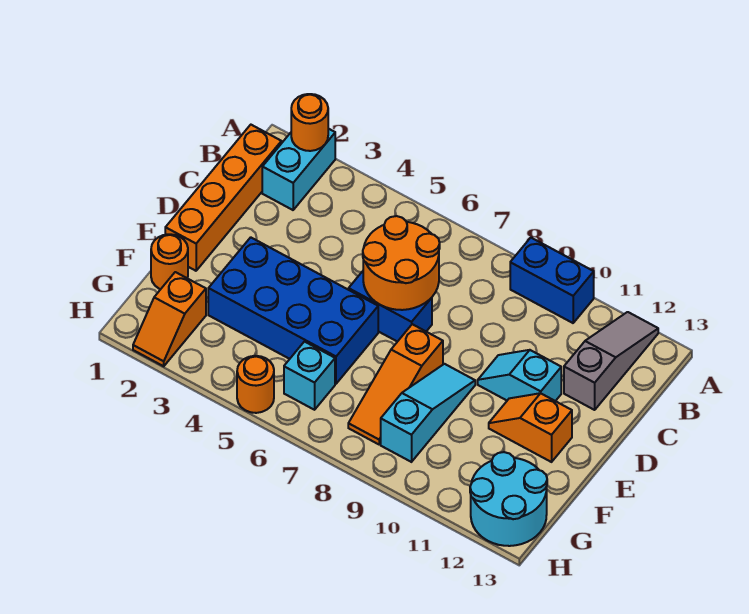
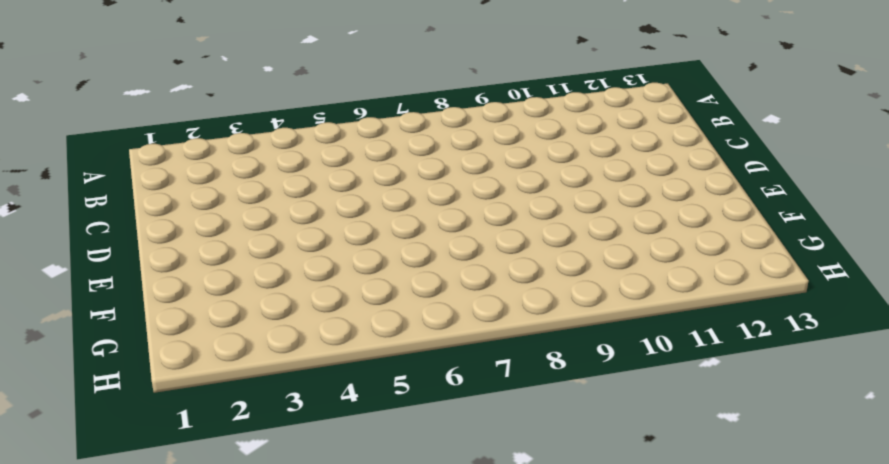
none -> cyan 1x2 brick [262,129,335,210]
none -> blue 1x2 brick [510,238,594,323]
none -> grey 1x3 slope [564,312,658,410]

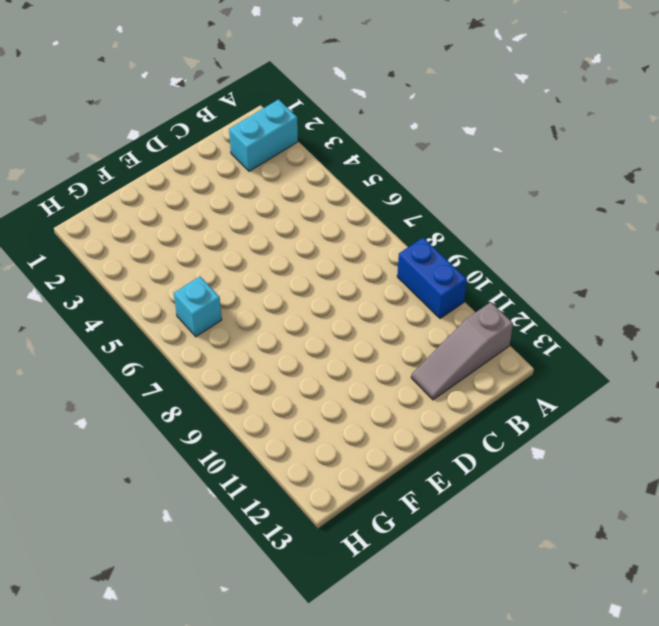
grey 1x3 slope [411,302,513,400] -> grey 1x3 slope turned to [564,312,658,410]
none -> orange 1x4 brick [165,125,281,271]
none -> blue 1x2 brick [349,271,432,342]
none -> cyan 1x2 slope [478,350,561,401]

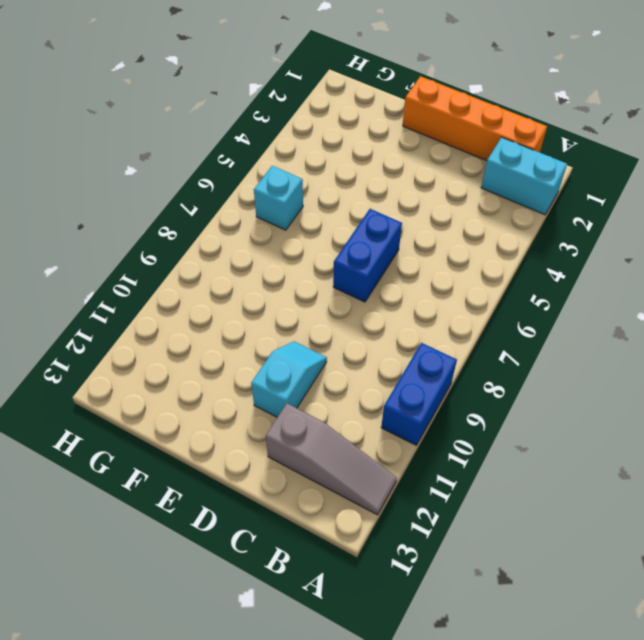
none -> blue 2x4 brick [208,237,378,384]
none -> orange 1x3 slope [348,324,443,444]
none -> cyan 1x3 slope [381,364,475,462]

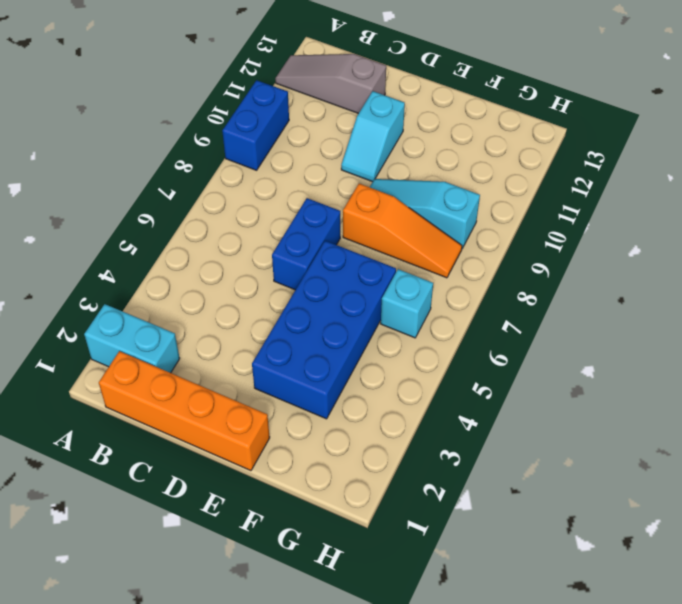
none -> orange 1x2 slope [489,393,572,462]
none -> orange 1x1 round brick [151,234,188,289]
none -> orange 1x2 slope [133,272,206,366]

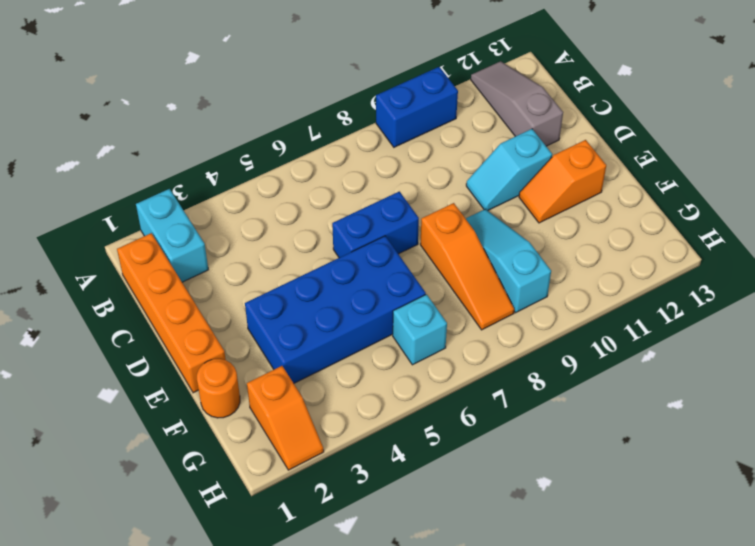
none -> cyan 2x2 round brick [470,452,547,546]
none -> orange 1x1 round brick [237,356,274,413]
none -> orange 1x1 round brick [291,94,328,151]

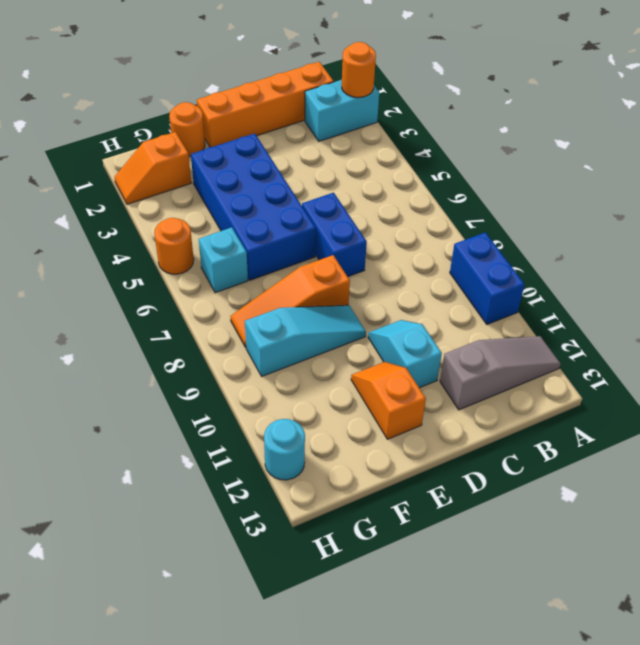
cyan 1x1 round brick [264,419,305,480] -> cyan 2x2 round brick [470,452,547,546]
none -> orange 2x2 round brick [363,216,440,310]

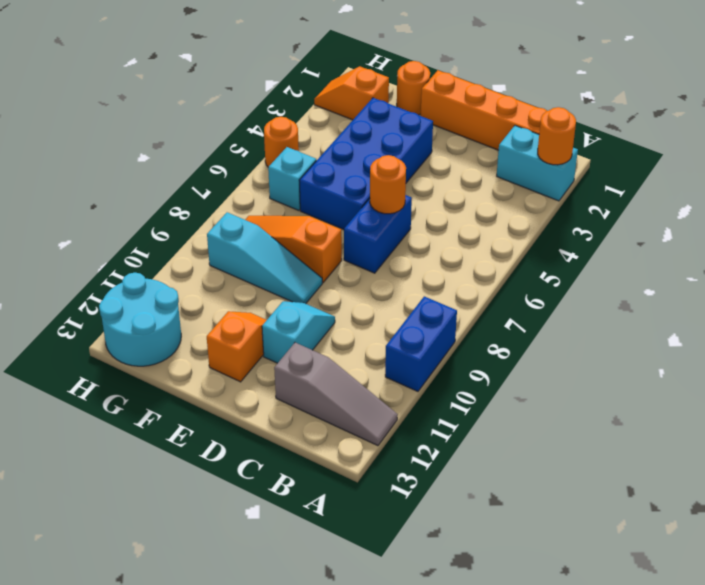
orange 1x1 round brick [370,155,406,214] -> orange 2x2 round brick [363,216,440,310]

